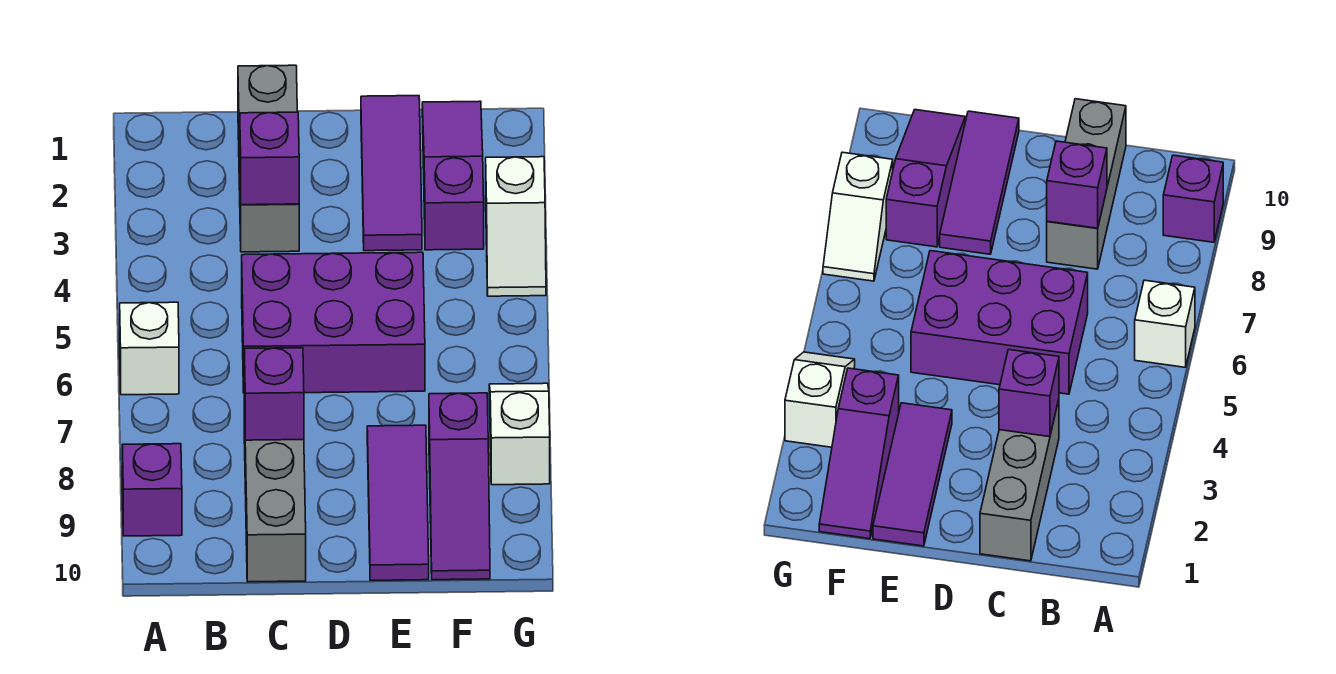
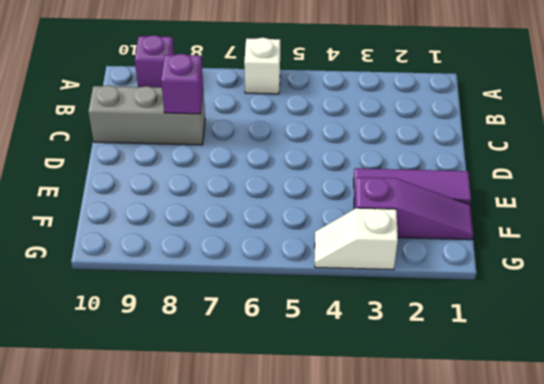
none -> grey 1x3 brick [238,65,299,252]
none -> purple 2x3 brick [242,252,425,393]
none -> purple 1x3 tile [367,425,429,580]

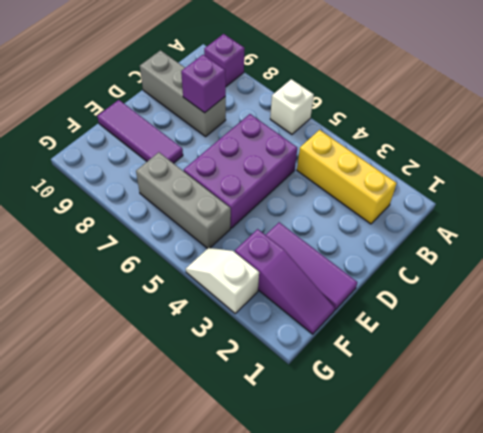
yellow 1x3 brick [297,130,397,224] -> none
grey 1x3 brick [136,152,231,249] -> grey 1x3 brick moved to [238,65,299,252]
none -> purple 1x3 slope [429,393,490,580]
none -> white 1x2 slope [489,383,550,485]
none -> purple 1x1 brick [240,112,299,205]

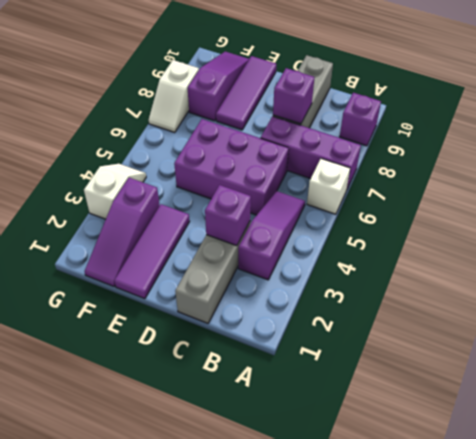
purple 1x3 brick [261,116,361,189] -> none
purple 1x3 slope [238,191,305,280] -> none

